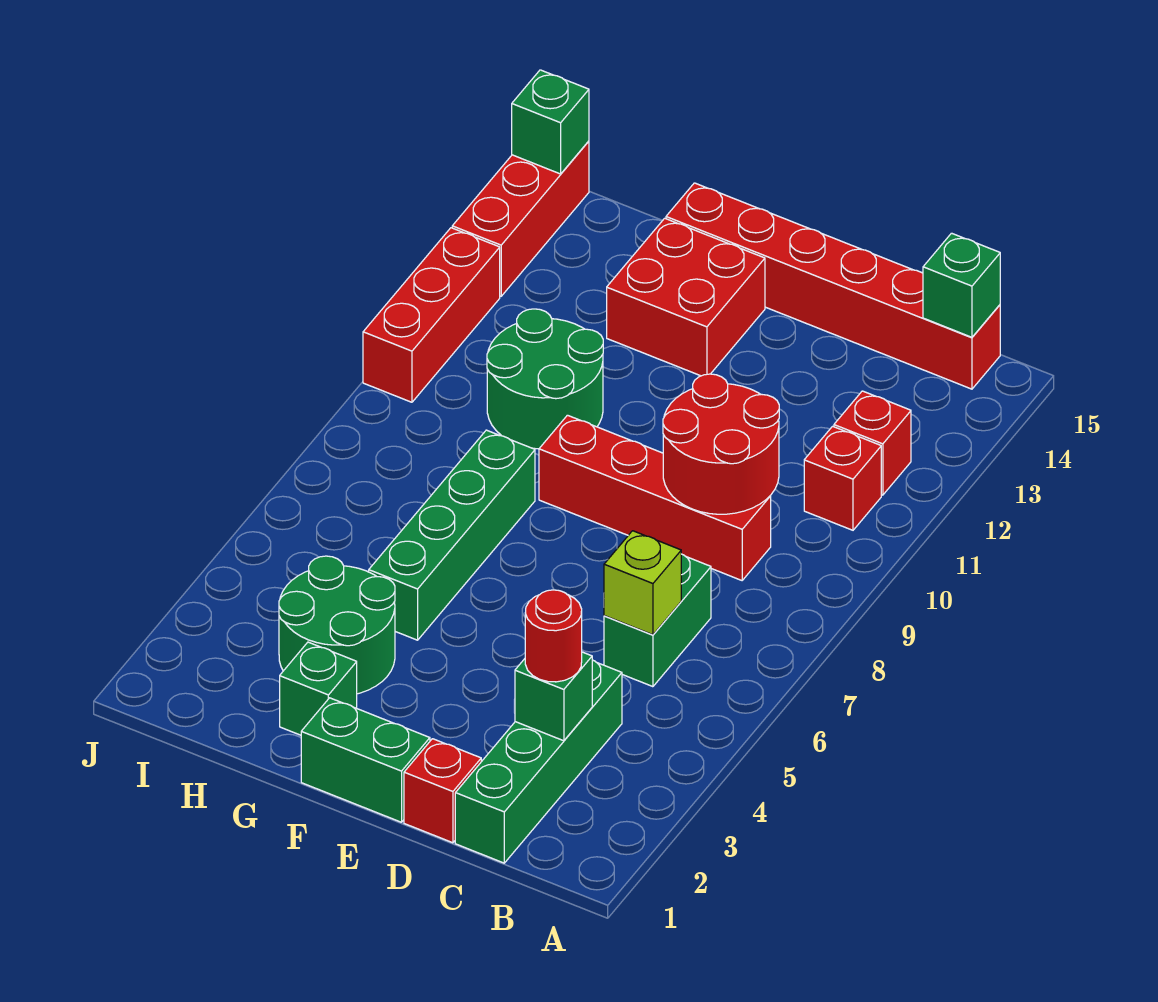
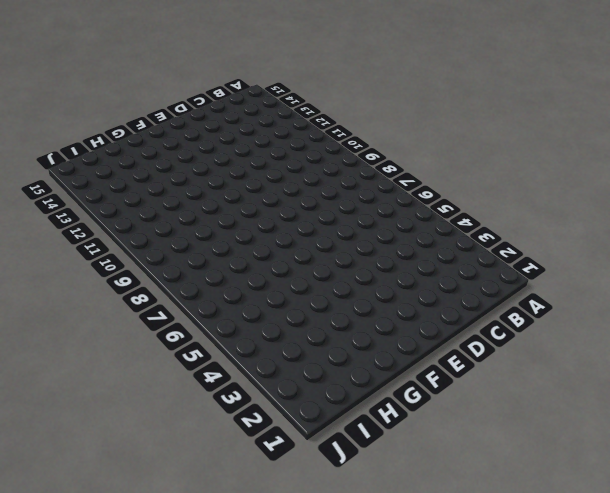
none -> red 1x1 brick [804,426,881,530]
none -> red 1x1 brick [834,391,911,495]
none -> red 1x6 brick [666,183,1000,389]

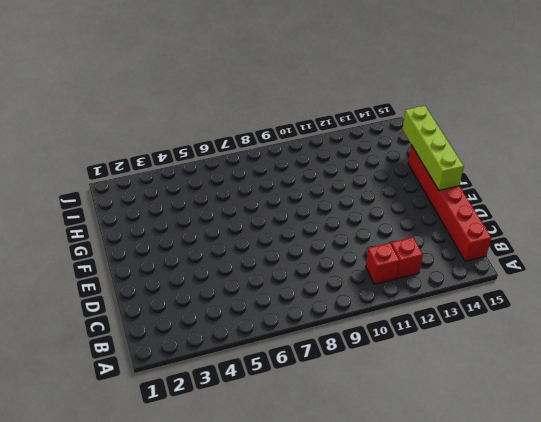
lime 1x4 brick [402,106,464,191] -> none
none -> green 1x4 brick [455,660,622,863]
none -> green 1x2 brick [604,554,711,687]
none -> red 1x4 brick [539,415,771,580]

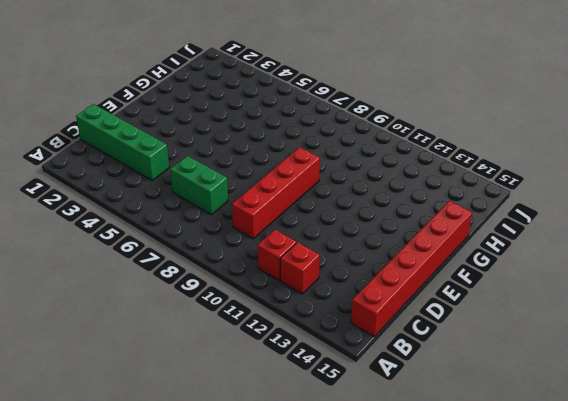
none -> red 1x1 brick [404,739,481,843]
none -> green 1x2 brick [301,698,430,822]
none -> red 2x2 brick [607,218,765,376]

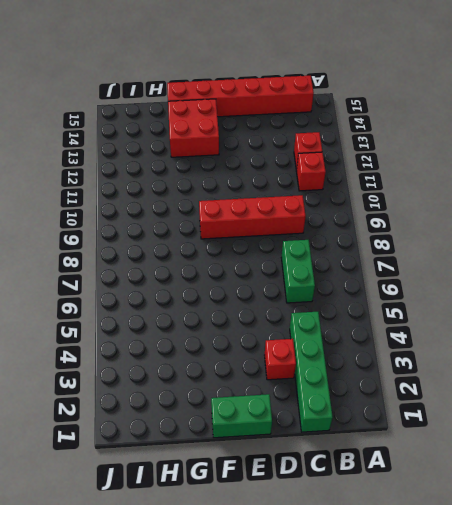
red 1x1 brick [265,339,296,380] -> red 1x1 brick moved to [404,739,481,843]
none -> green 1x1 brick [280,642,357,735]
none -> green 2x2 round brick [279,556,395,694]
none -> green 1x4 brick [369,430,535,640]

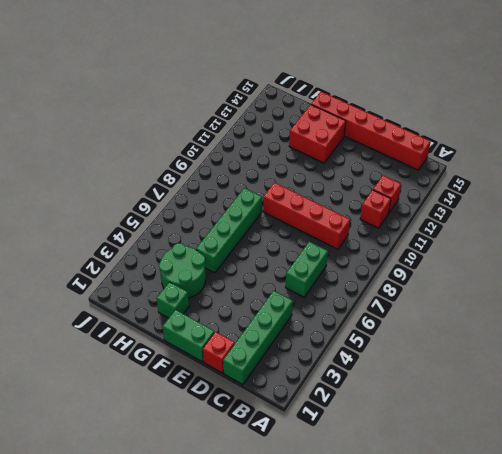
none -> green 2x2 round brick [487,309,603,449]
none -> red 1x3 brick [363,228,500,402]
none -> red 1x3 brick [452,141,589,296]

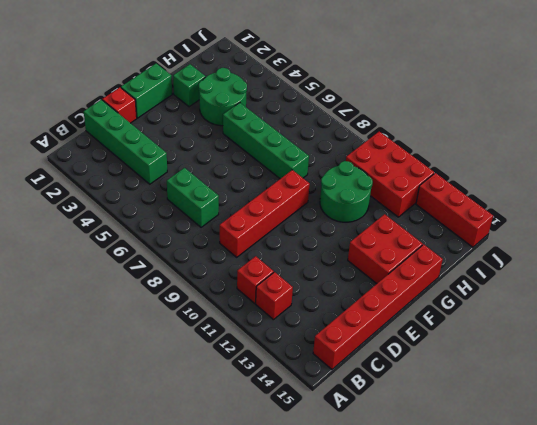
red 2x3 brick [346,132,434,217] -> red 1x3 brick [363,228,500,402]
none -> green 1x1 brick [923,233,1000,337]
none -> green 1x1 brick [515,652,592,741]
none -> lime 1x1 brick [604,531,681,635]

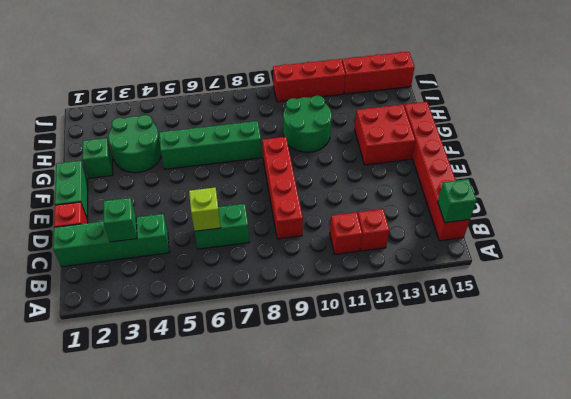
none -> red 2x2 round brick [663,374,779,514]
none -> green 1x1 brick [512,70,589,174]
none -> red 1x1 round brick [525,590,582,682]

